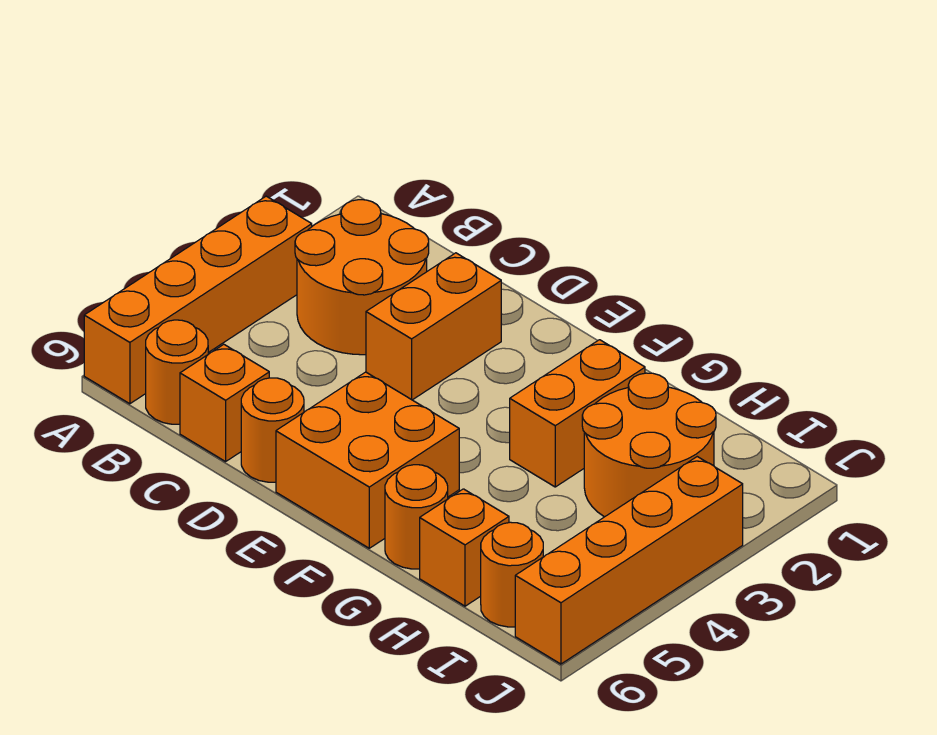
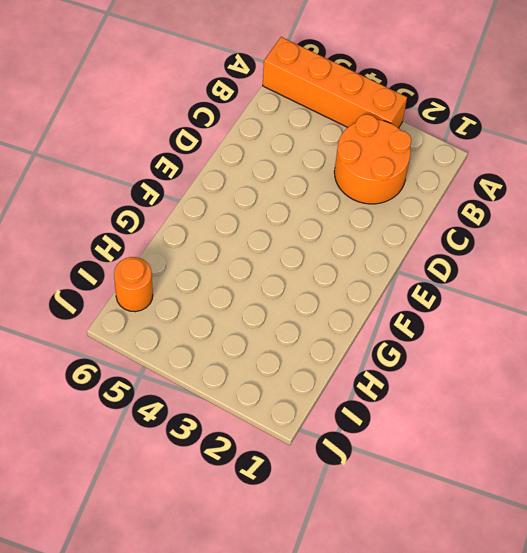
none -> orange 1x1 round brick [146,320,208,424]
none -> orange 1x1 brick [180,344,269,462]
none -> orange 1x2 brick [366,253,501,400]

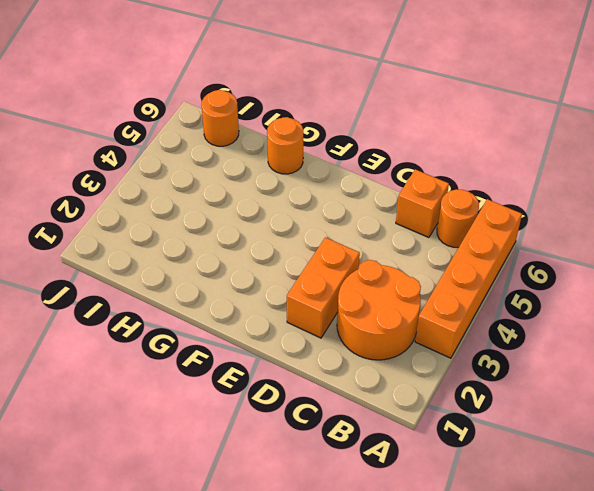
none -> orange 1x1 round brick [241,378,304,482]
none -> orange 2x2 brick [276,372,459,548]
none -> orange 1x2 brick [510,340,645,487]

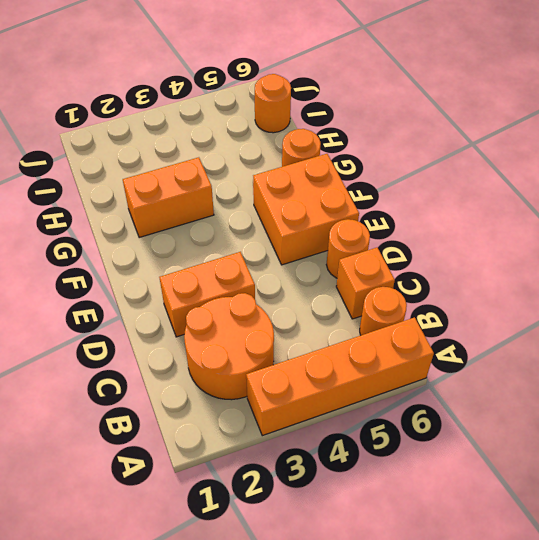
none -> orange 2x2 round brick [582,373,716,517]
none -> orange 1x1 brick [420,489,509,606]
none -> orange 1x4 brick [515,457,743,664]

